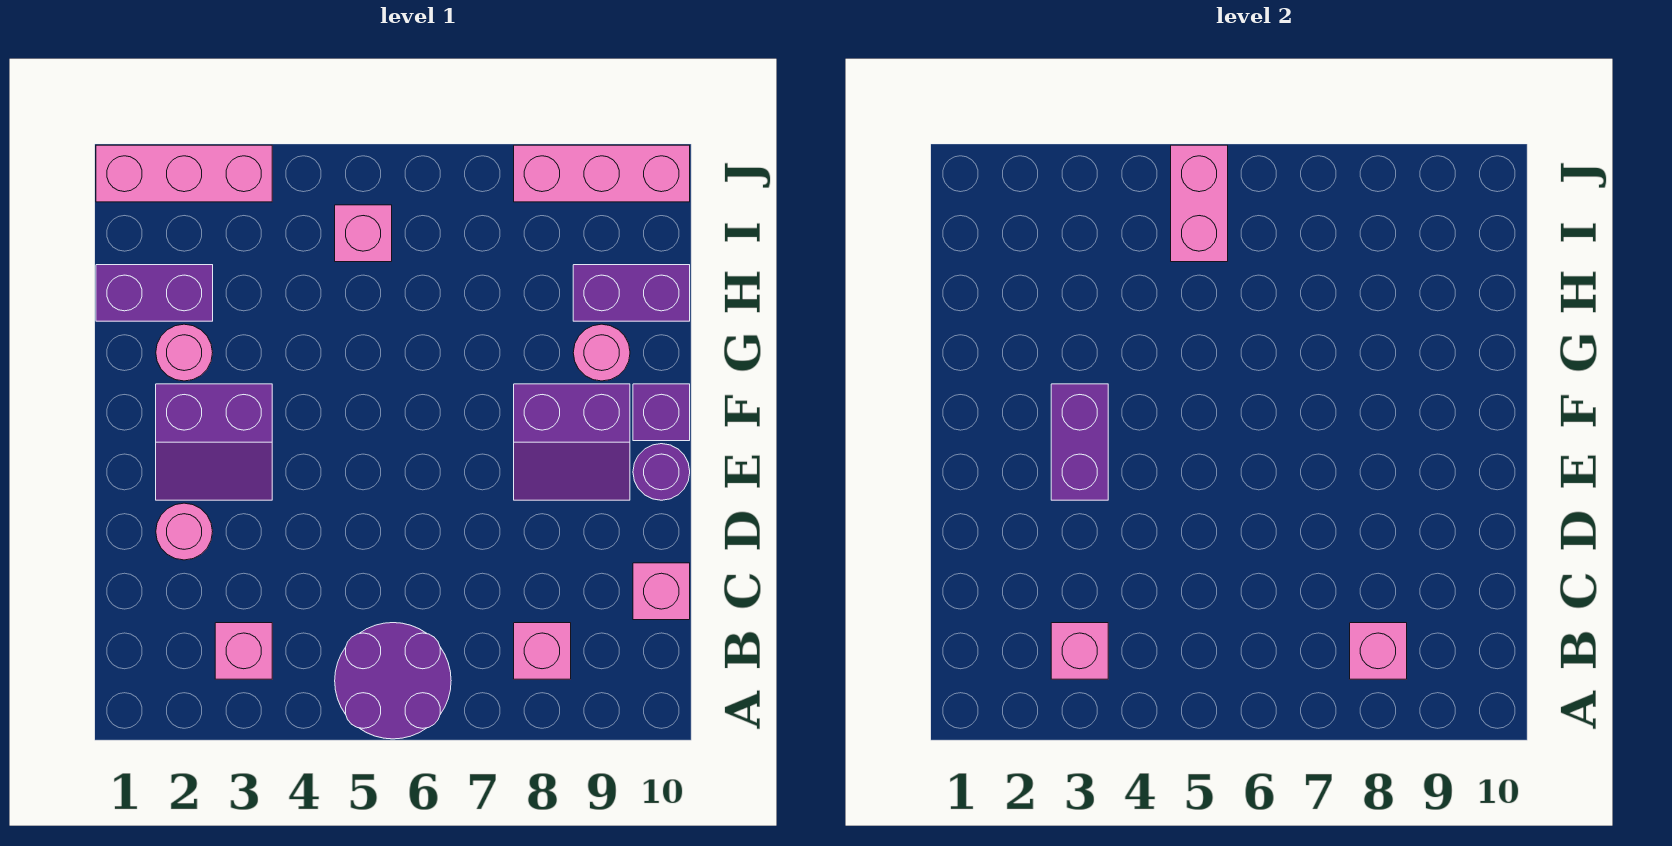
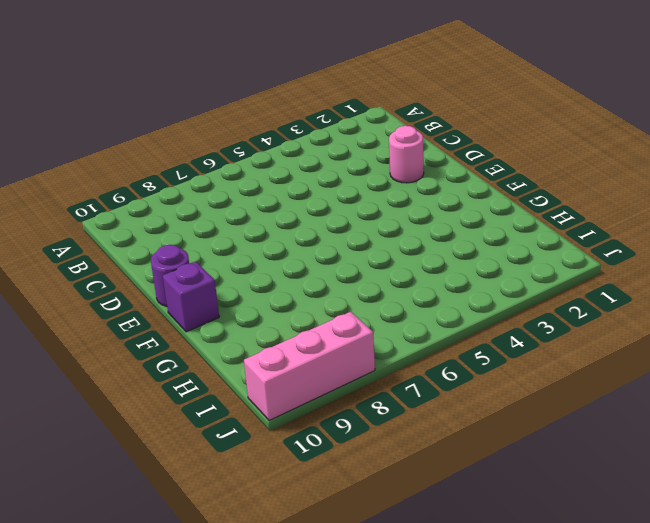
none -> purple 2x2 round brick [335,623,451,739]
none -> pink 1x1 brick [215,623,272,679]
none -> pink 1x1 brick [514,623,571,679]

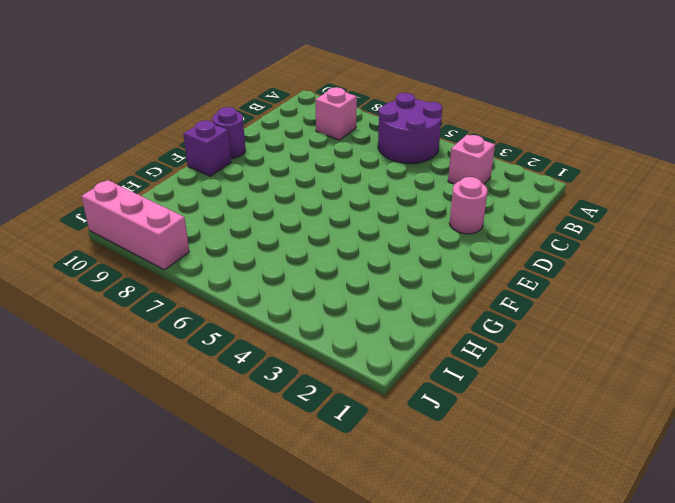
none -> pink 1x1 brick [633,563,690,620]
none -> purple 2x2 slope [156,384,272,500]
none -> purple 2x2 slope [514,384,630,500]

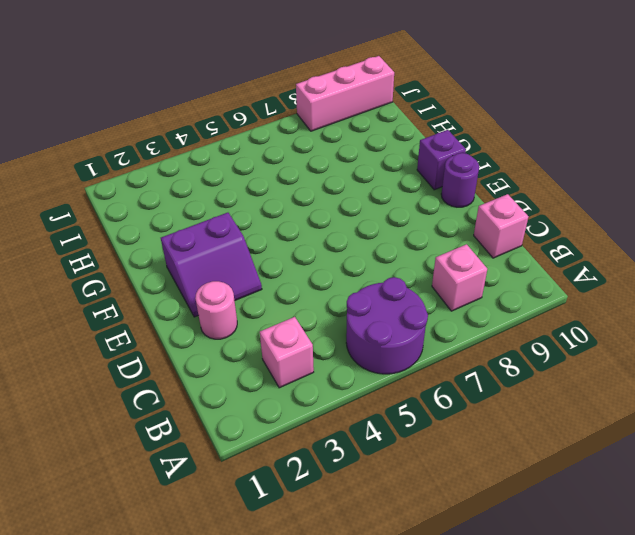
none -> purple 2x2 slope [514,384,630,500]
none -> pink 1x1 round brick [156,324,213,381]
none -> pink 1x1 round brick [573,324,630,381]

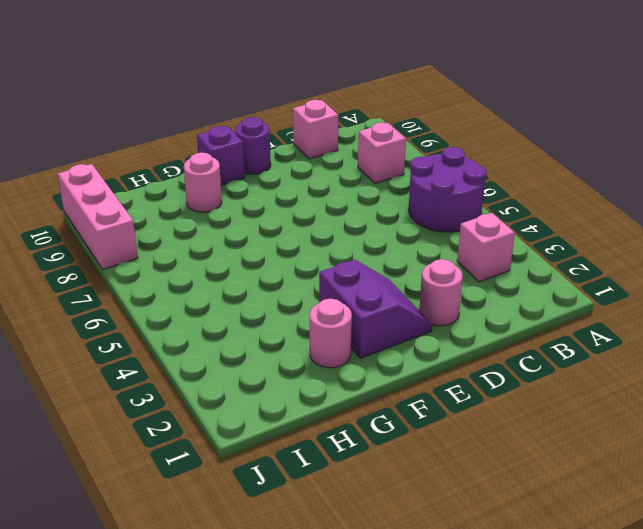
none -> purple 2x2 slope [514,384,630,500]
none -> purple 1x2 brick [96,265,213,321]
none -> purple 1x2 brick [573,265,690,321]

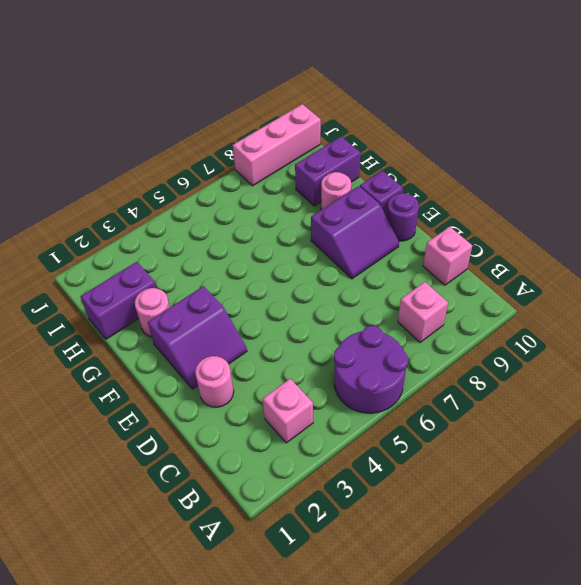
none -> pink 1x1 brick [335,205,392,262]
none -> pink 1x3 brick [96,145,272,202]
none -> pink 1x1 brick [1051,623,1108,679]

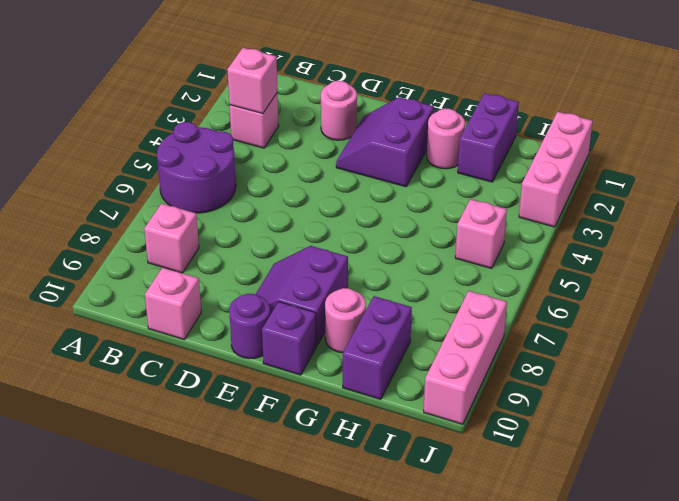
none -> pink 1x1 brick [1350,623,1407,679]
none -> purple 1x2 brick [1051,384,1108,500]
none -> pink 1x2 brick [1171,145,1228,262]

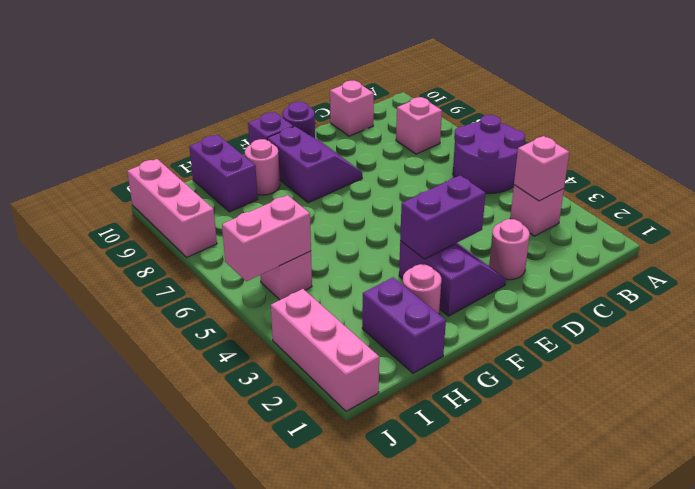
none -> pink 1x1 brick [1350,623,1407,679]

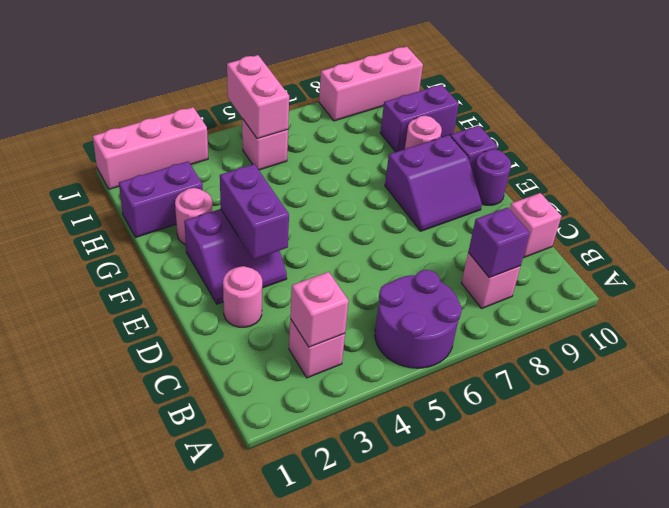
purple 1x1 brick [468,207,530,278] -> pink 1x1 brick [1350,623,1407,679]

